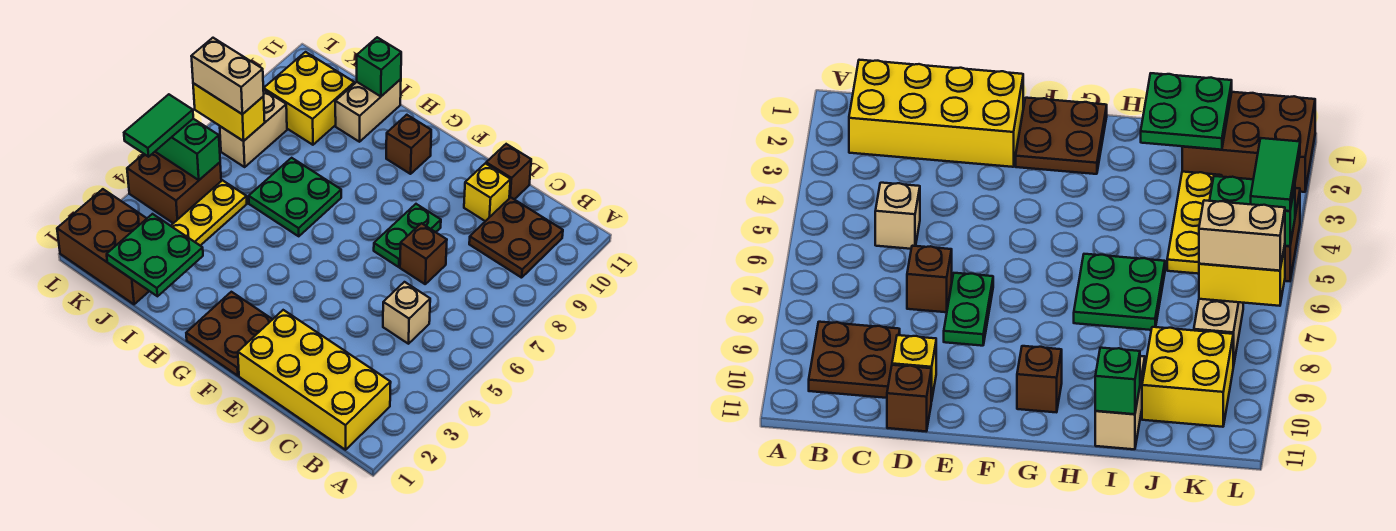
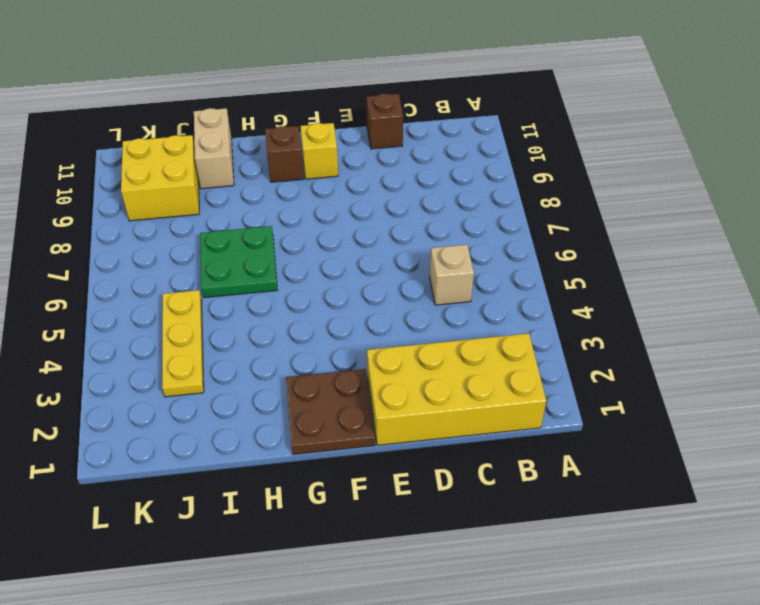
yellow 1x1 brick [300,123,338,179] -> yellow 1x1 brick moved to [464,163,511,221]
none -> brown 2x2 plate [469,197,563,278]
none -> brown 1x1 brick [400,223,447,284]
none -> green 1x2 plate [374,204,441,267]

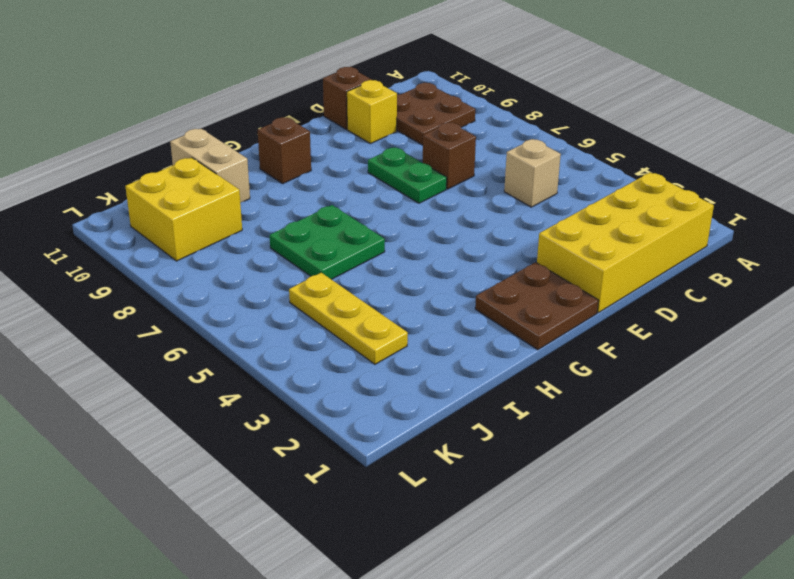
none -> brown 2x3 brick [57,189,149,304]
none -> brown 2x2 brick [127,152,221,223]
none -> tan 1x2 brick [220,90,287,167]

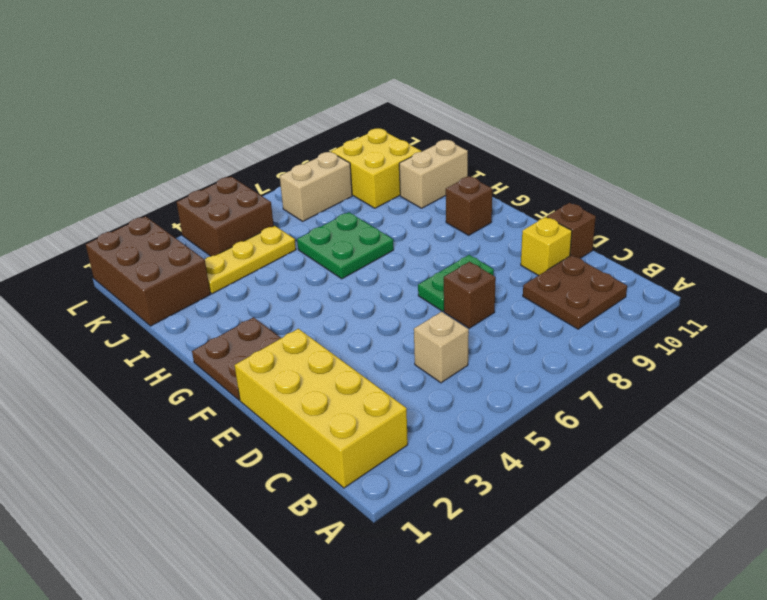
none -> green 2x2 plate [107,214,203,296]
none -> green 1x1 brick [357,37,401,96]
none -> green 1x2 brick [155,119,220,180]

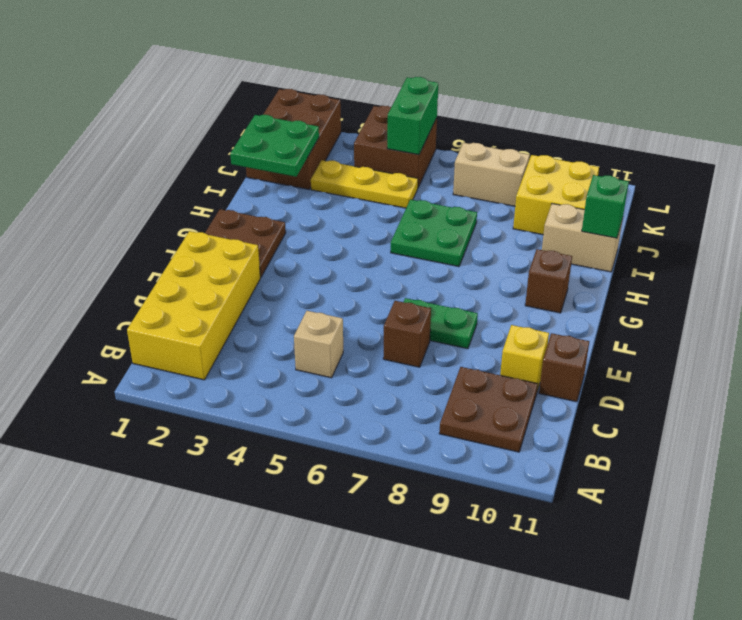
none -> yellow 1x2 brick [193,83,265,141]
none -> tan 1x2 brick [191,38,264,114]
none -> green 1x2 tile [124,94,193,157]

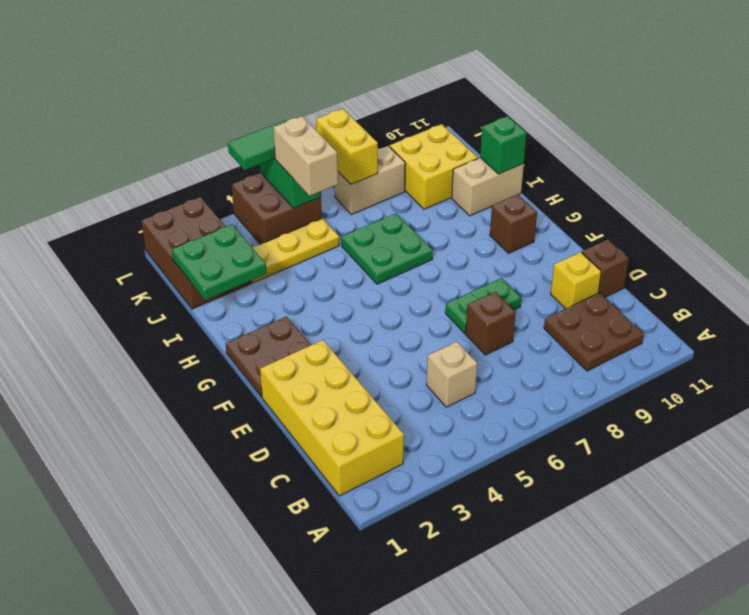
tan 1x2 brick [273,116,338,196] -> tan 1x2 brick moved to [191,38,264,114]

